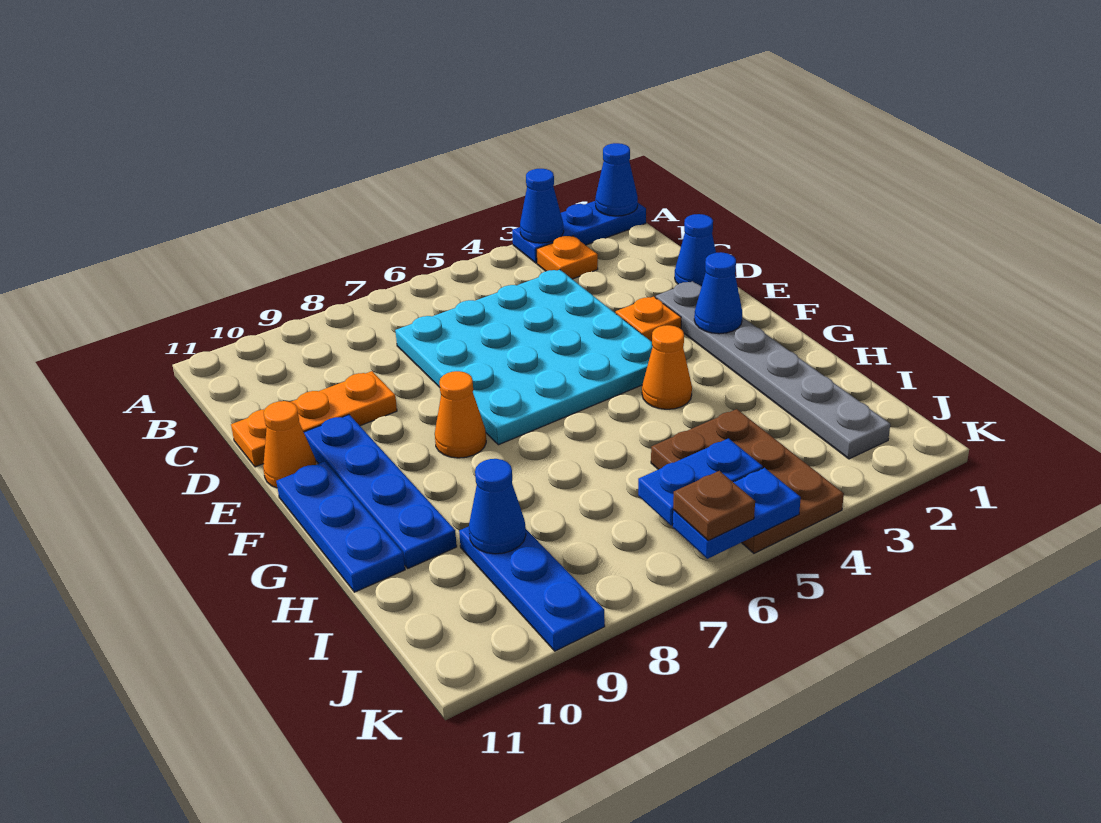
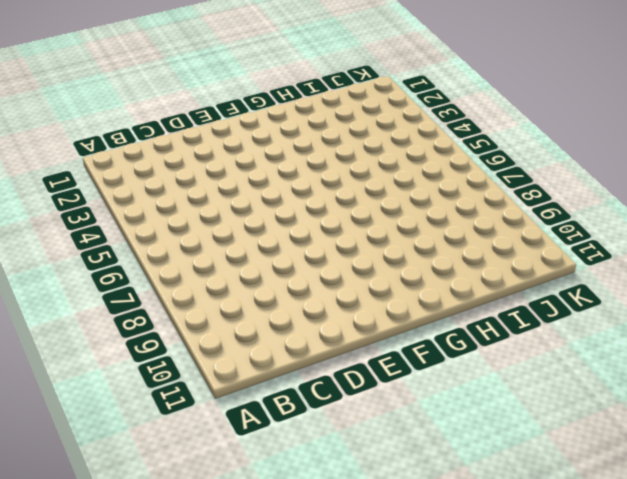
none -> blue 1x3 plate [512,201,646,263]
none -> orange 1x1 plate [536,236,598,279]
none -> cyan 4x4 plate [395,270,653,445]

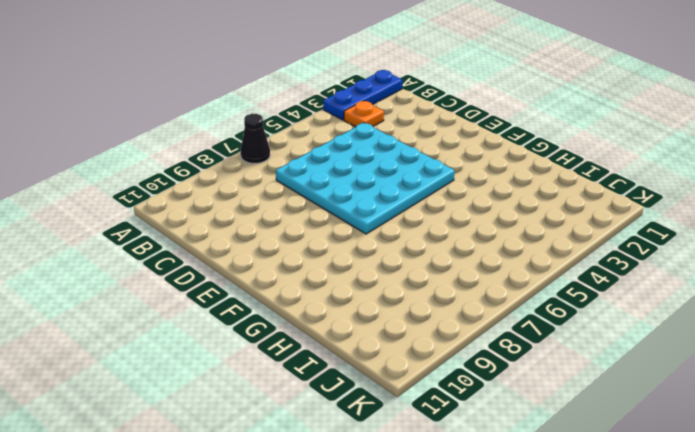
black 1x1 cone [241,114,270,163] -> none
none -> blue 1x1 cone [675,214,716,287]
none -> orange 1x3 plate [231,371,397,467]
none -> grey 1x6 plate [656,281,890,459]

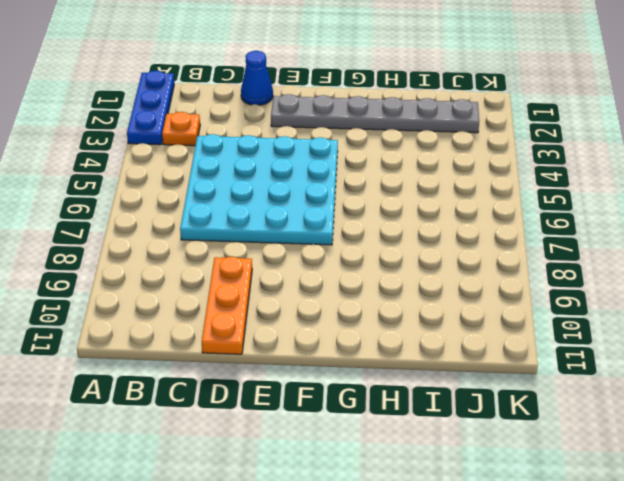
none -> orange 1x1 plate [616,297,681,342]
none -> blue 1x4 plate [304,415,457,568]
none -> orange 1x1 cone [263,401,316,488]

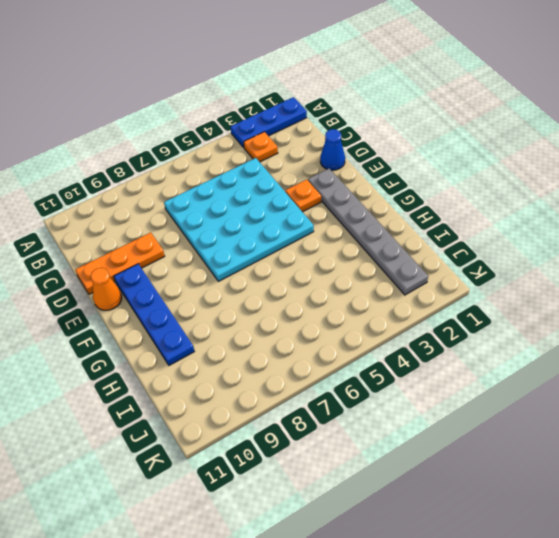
none -> orange 1x1 cone [435,371,486,458]
none -> blue 1x3 plate [276,461,405,592]
none -> orange 1x1 cone [642,325,692,409]

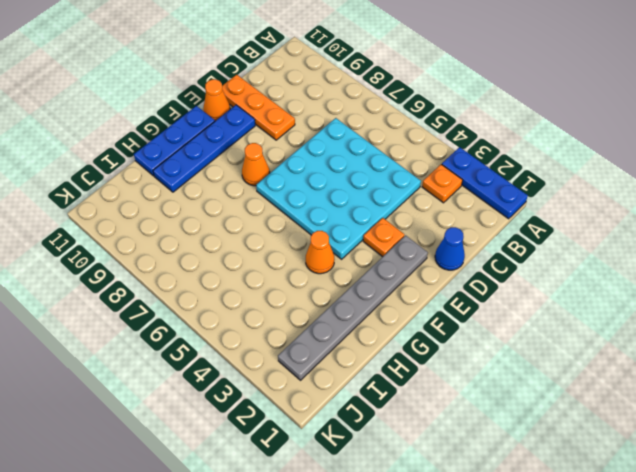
none -> brown 2x3 plate [651,409,844,553]
none -> blue 1x3 plate [459,526,605,651]
none -> blue 1x1 cone [595,143,638,216]

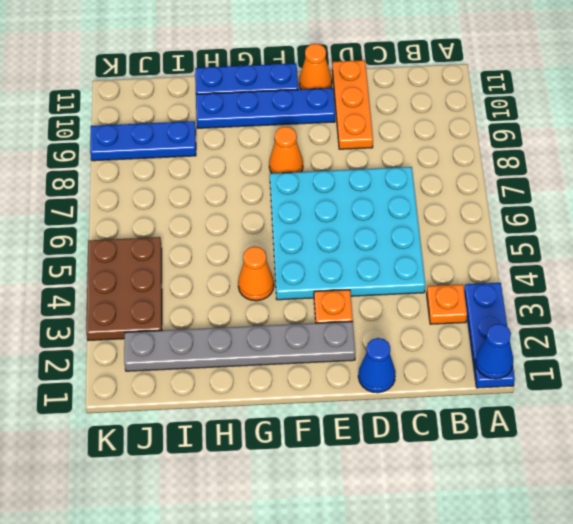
brown 2x3 plate [86,237,162,340] -> brown 2x3 plate turned to [651,409,844,553]
none -> blue 1x1 cone [520,169,564,243]
none -> blue 1x1 cone [694,252,742,334]
none -> blue 1x1 cone [469,459,526,554]

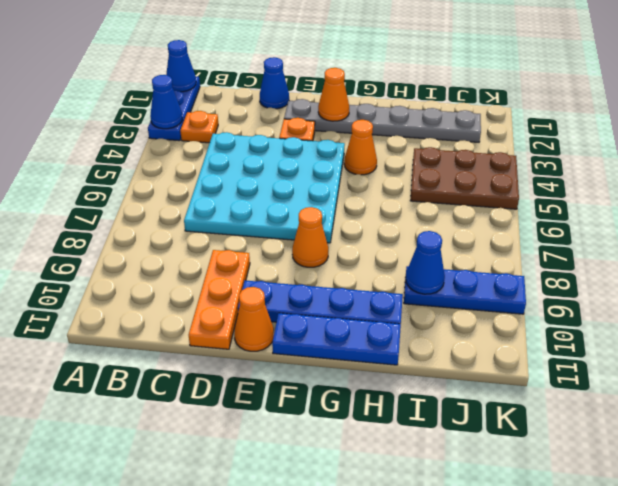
orange 1x1 cone [318,68,349,121] -> blue 1x1 cone [694,252,742,334]
none -> blue 1x2 plate [638,438,763,526]
none -> blue 1x2 plate [673,468,801,559]
none -> brown 1x1 plate [673,471,755,541]

